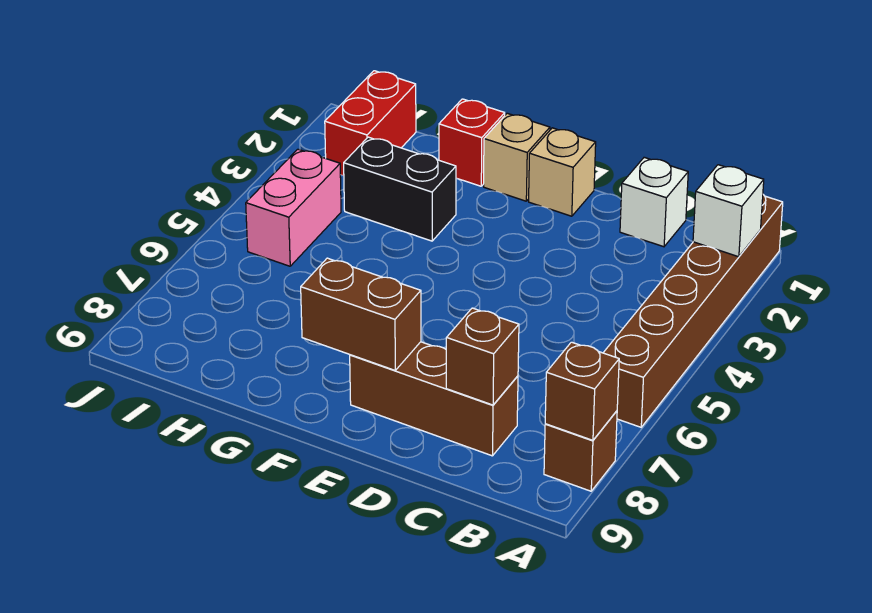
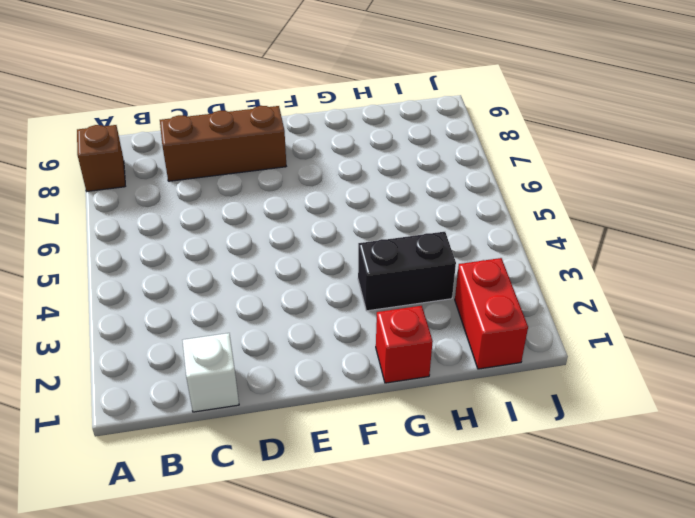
none -> brown 1x6 brick [603,195,783,427]
none -> tan 1x1 brick [529,128,596,216]
none -> tan 1x1 brick [484,113,550,201]

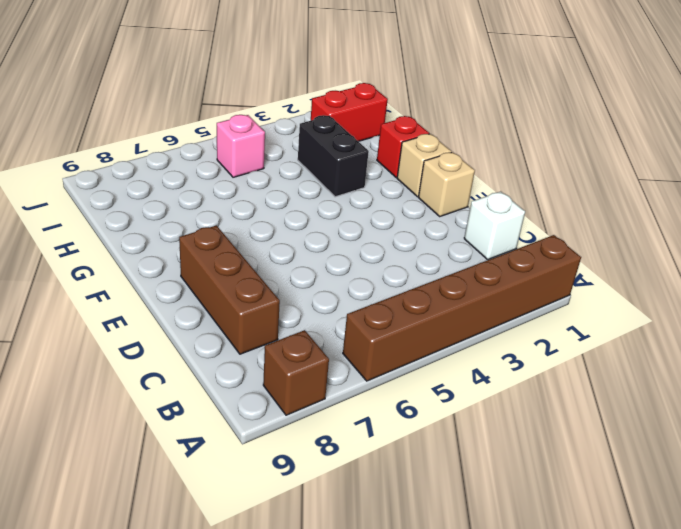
pink 1x1 brick [217,115,265,177] -> pink 1x2 brick [246,149,341,266]
none -> white 1x1 brick [693,165,764,257]
none -> brown 1x1 brick [545,342,619,440]
none -> brown 1x1 brick [446,308,519,405]

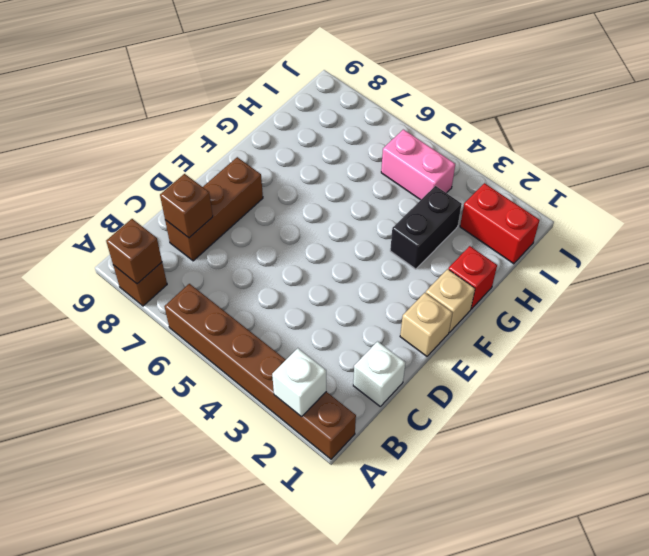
none -> brown 1x2 brick [301,258,421,370]

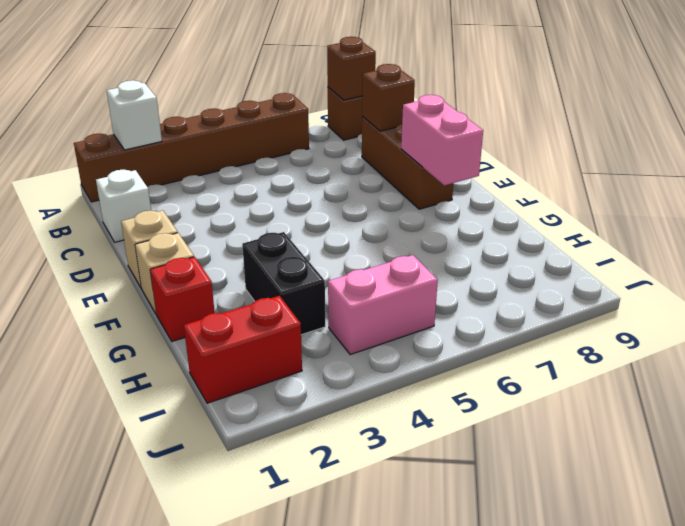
pink 1x2 brick [401,95,483,185] -> brown 1x2 brick [301,258,421,370]

